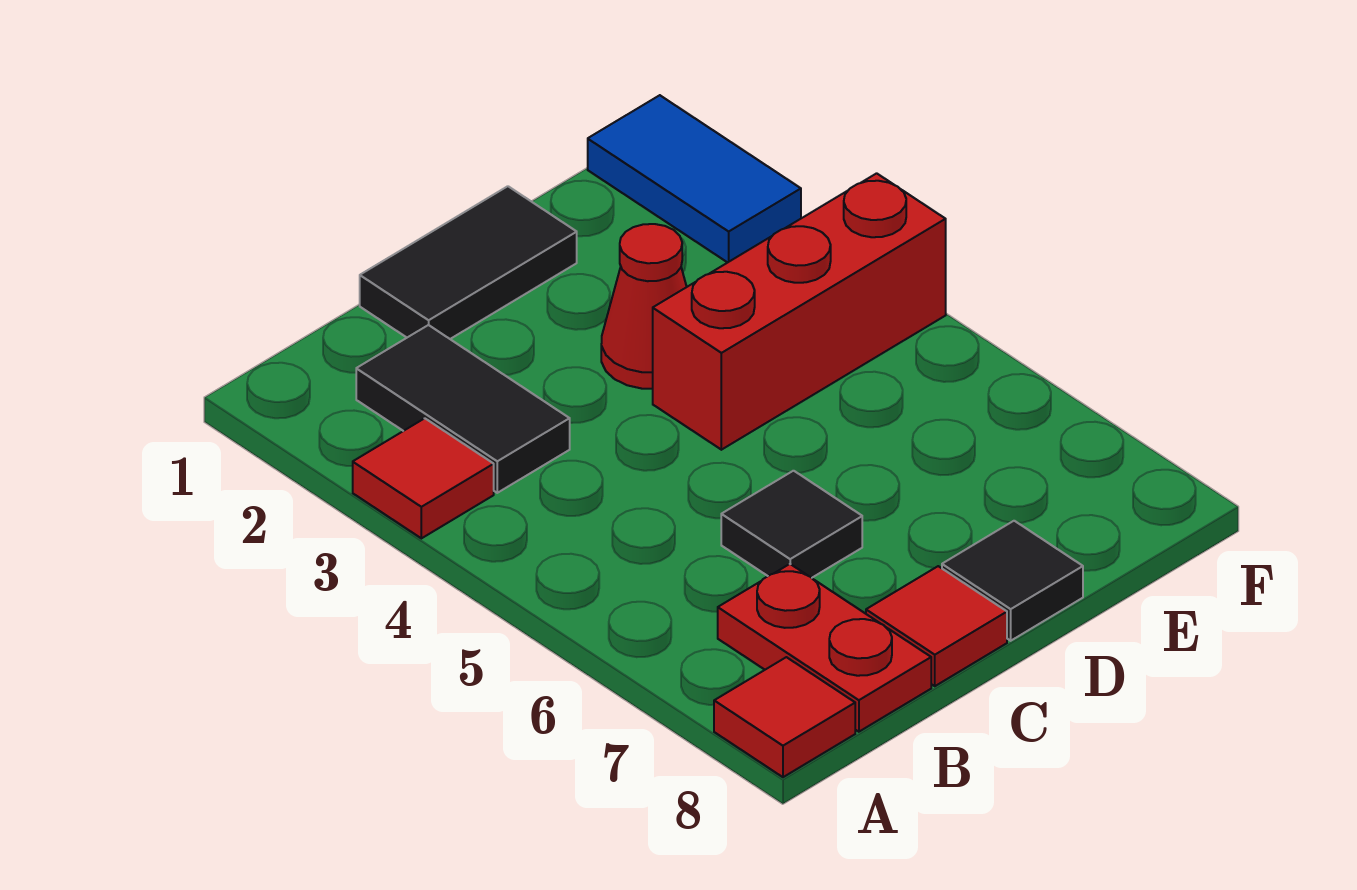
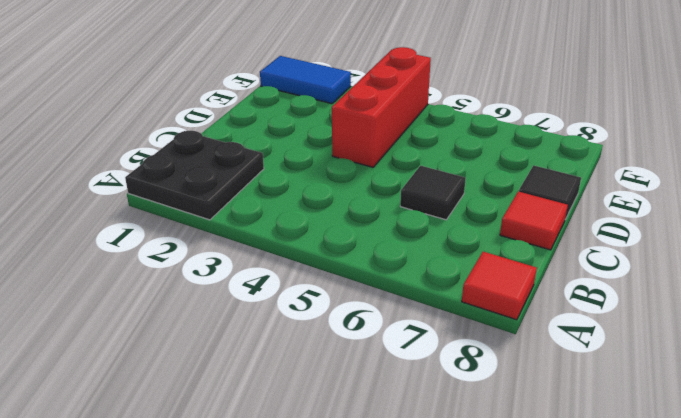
black 2x2 plate [125,131,264,220] -> black 1x2 tile [356,325,570,493]
none -> red 1x1 tile [353,418,494,538]
none -> red 1x2 plate [718,564,931,732]

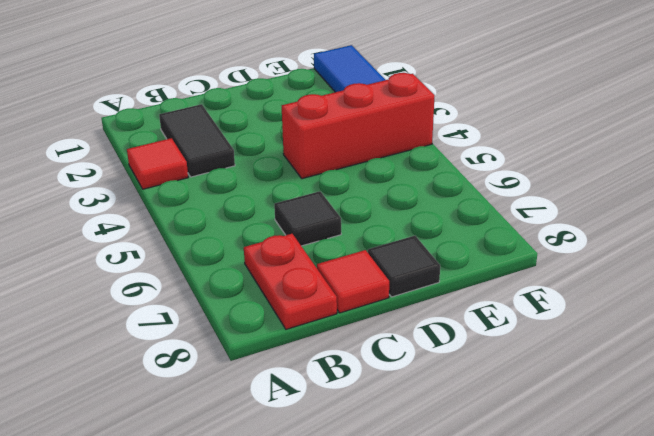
none -> red 1x1 tile [714,657,855,777]
none -> black 1x2 tile [360,186,577,339]

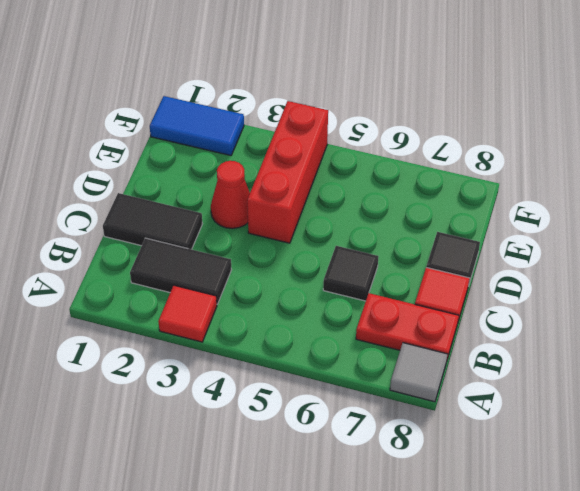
grey 1x1 tile [390,343,448,402] -> red 1x1 tile [714,657,855,777]
black 1x2 tile [103,193,202,249] -> black 1x2 tile turned to [360,186,577,339]

